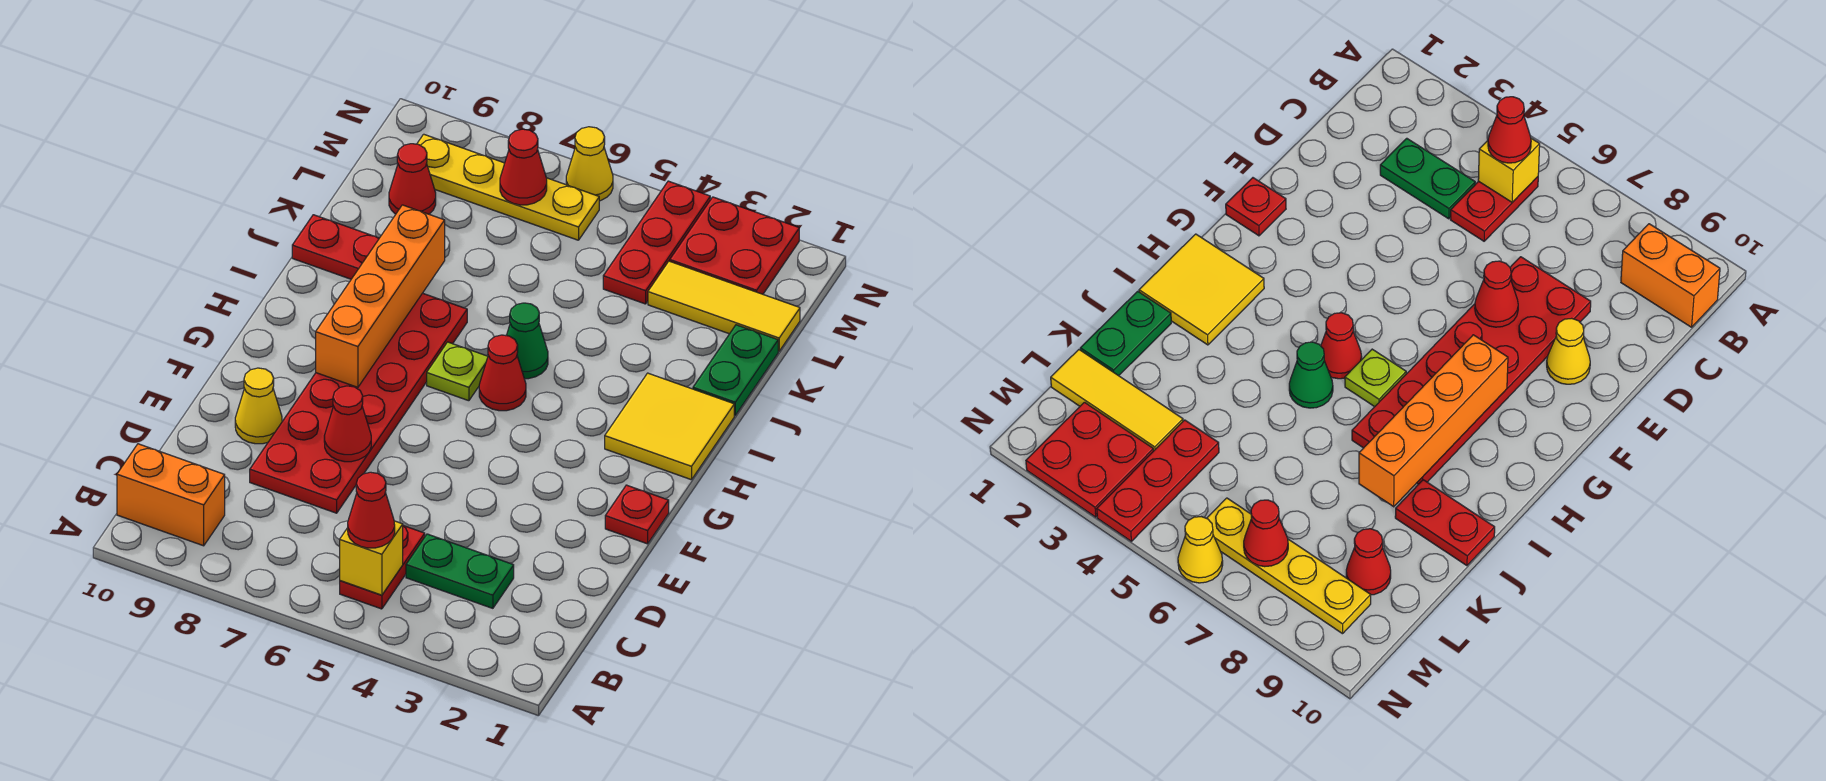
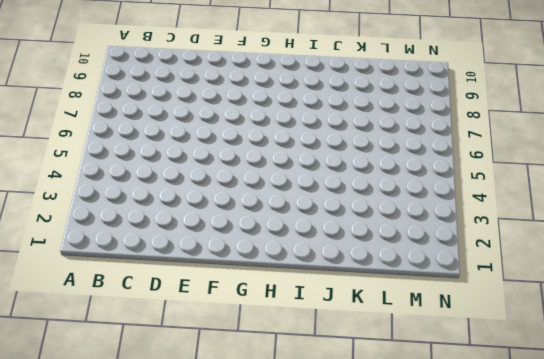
none -> red 1x2 plate [340,526,425,609]
none -> orange 1x2 brick [117,444,225,546]
none -> green 1x2 plate [406,534,514,608]

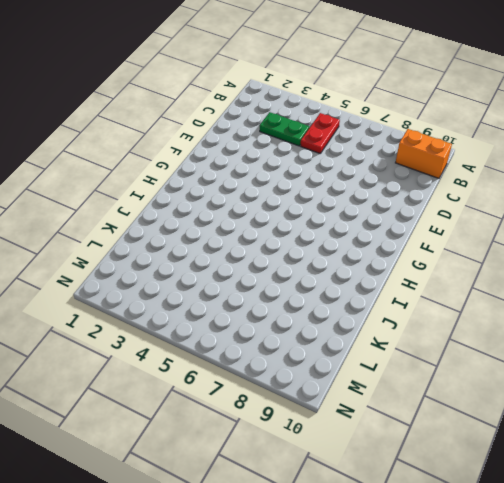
none -> red 2x6 plate [250,293,467,513]
none -> yellow 1x1 cone [235,368,282,444]
none -> red 1x1 plate [605,485,669,544]

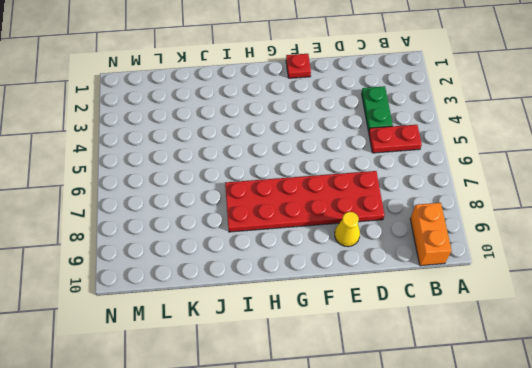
none -> yellow 2x2 tile [605,373,734,480]
none -> red 1x1 cone [479,335,526,411]
none -> lime 1x1 plate [427,342,488,401]

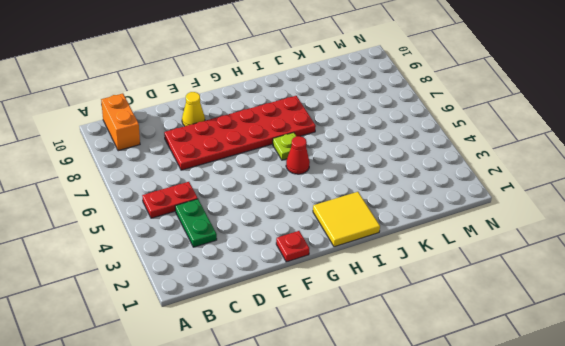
none -> green 1x1 cone [506,303,548,379]
none -> green 1x2 plate [693,325,778,415]
none -> red 1x2 plate [292,215,379,279]

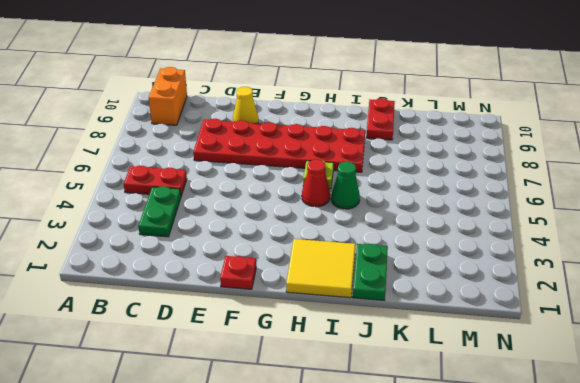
green 1x2 plate [353,244,388,300] -> green 1x2 plate turned to [693,325,778,415]
none -> yellow 1x3 tile [648,261,800,351]
none -> red 1x3 plate [603,181,710,304]
none -> red 1x1 cone [389,144,436,214]

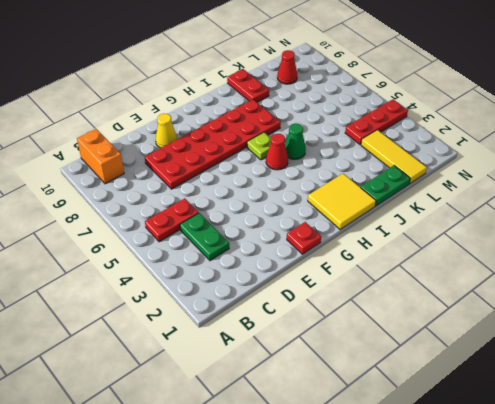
none -> red 2x2 plate [670,197,799,294]
none -> yellow 1x4 plate [417,134,599,240]
none -> yellow 1x1 cone [566,127,613,201]

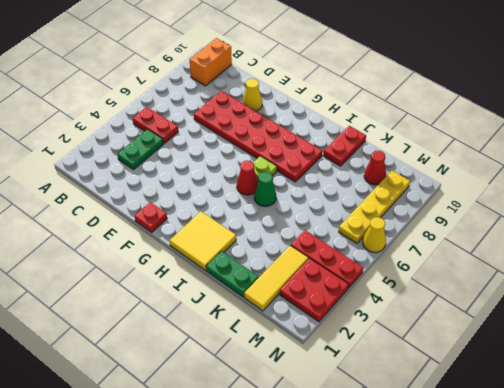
none -> yellow 1x1 brick [340,521,403,595]
none -> red 1x1 cone [324,386,371,462]
none -> orange 1x4 brick [316,205,445,387]

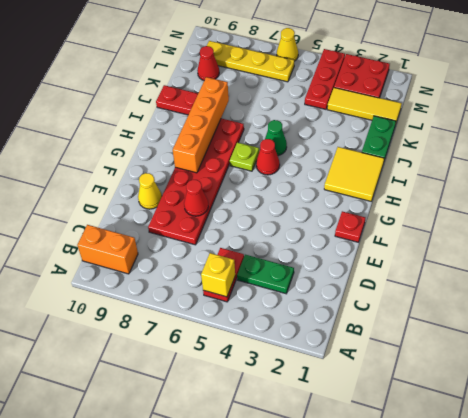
none -> red 1x1 cone [500,129,547,205]
none -> red 1x1 cone [348,472,395,548]

